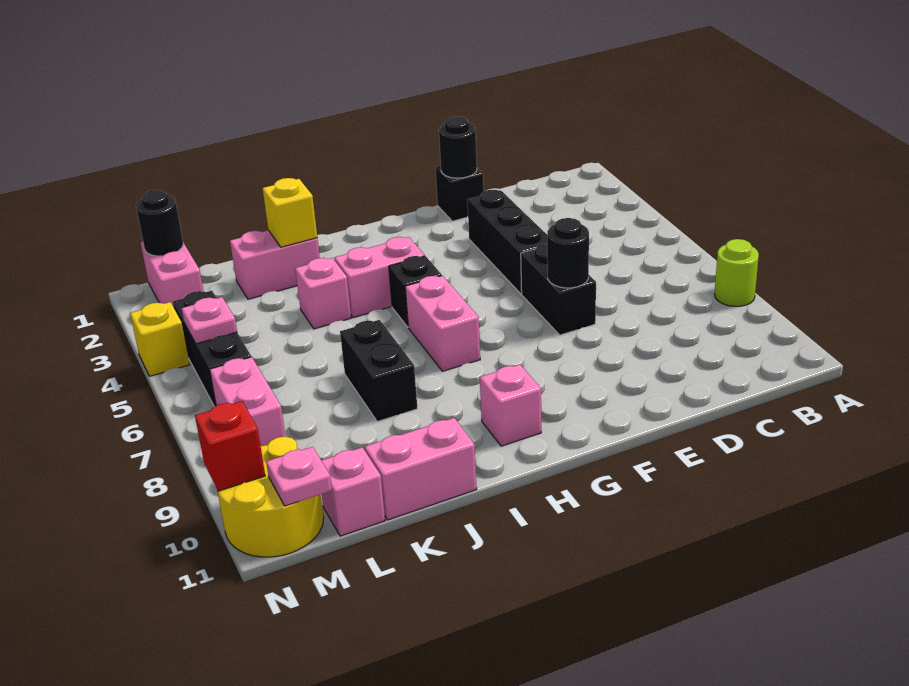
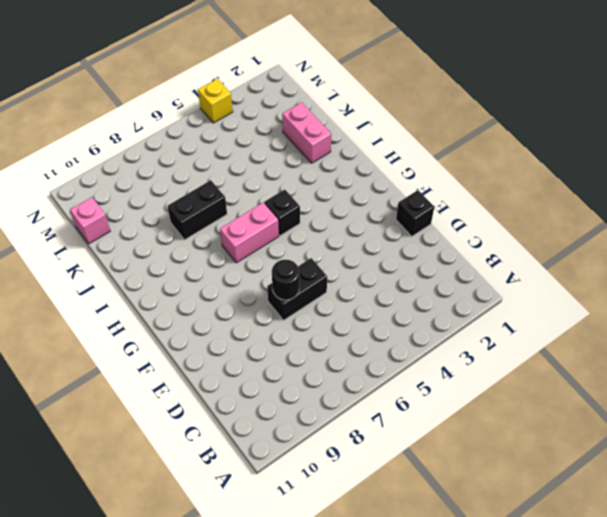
none -> lime 1x1 round brick [715,239,759,306]
none -> black 1x3 brick [467,190,547,294]
none -> pink 1x2 brick [335,237,425,318]

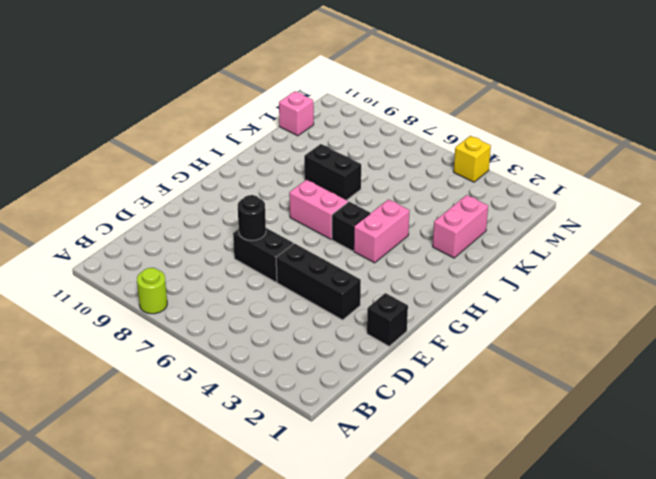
none -> pink 1x1 brick [480,365,541,446]
none -> pink 1x1 brick [295,258,351,329]
none -> pink 1x2 brick [365,418,477,520]

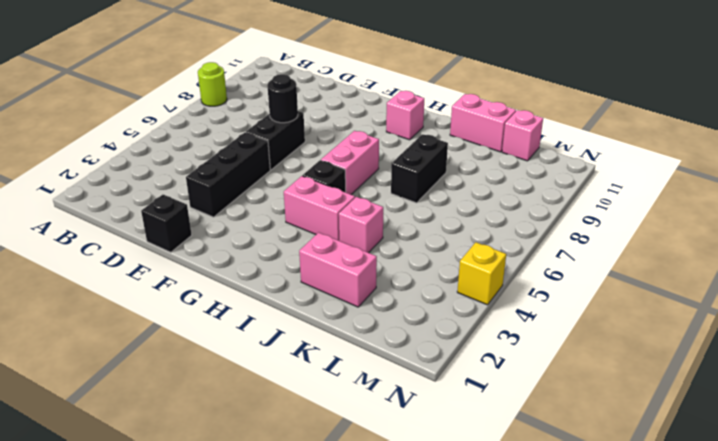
none -> pink 1x2 brick [141,242,204,307]
none -> black 1x3 brick [173,291,251,407]
none -> pink 1x2 brick [210,357,286,446]

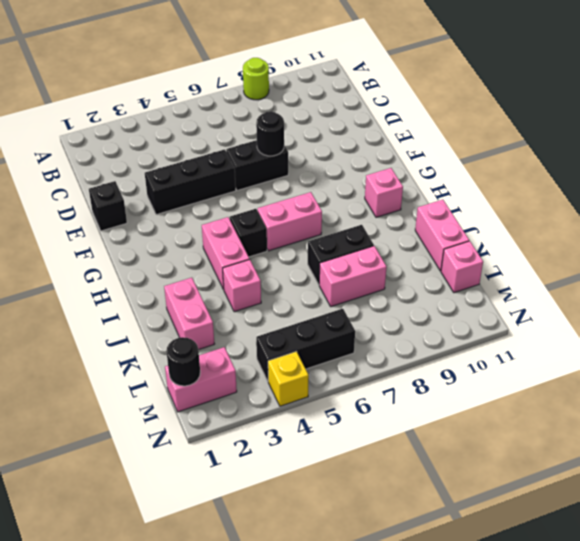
pink 1x2 brick [319,246,387,307] -> pink 1x2 brick moved to [210,357,286,446]
none -> yellow 2x2 round brick [217,437,324,557]
none -> black 1x1 round brick [439,116,477,178]
none -> yellow 1x1 brick [262,178,317,247]

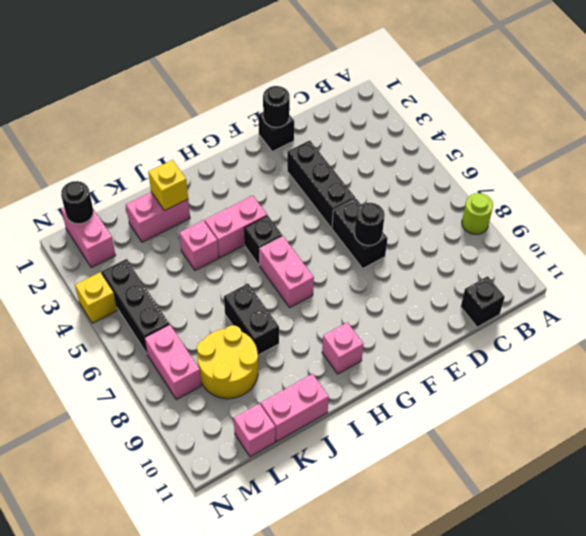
black 1x1 brick [461,276,505,327] -> none
yellow 2x2 round brick [197,325,258,399] -> yellow 2x2 round brick moved to [217,437,324,557]
none -> pink 1x1 plate [182,297,237,344]
none -> pink 1x1 plate [266,447,332,506]
none -> red 1x1 brick [195,401,265,491]

